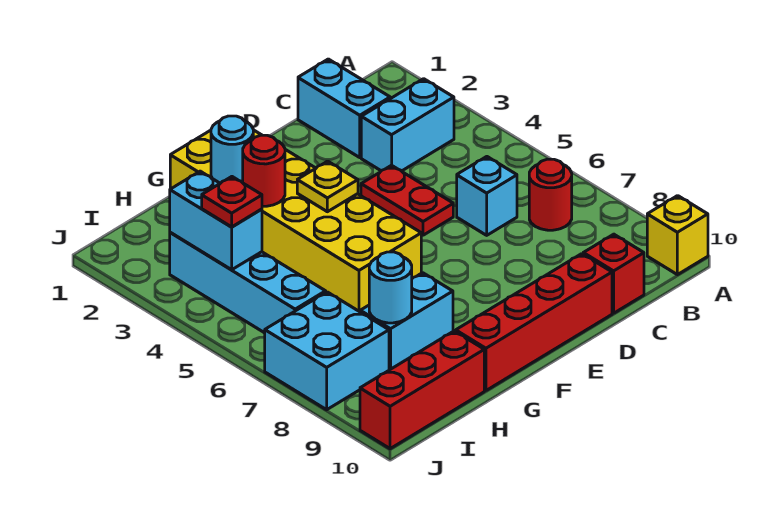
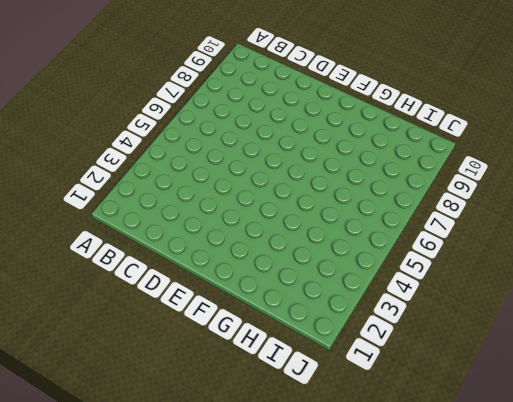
none -> yellow 1x1 brick [647,196,708,275]
none -> cyan 1x2 brick [361,79,454,171]
none -> red 1x1 round brick [529,159,572,230]

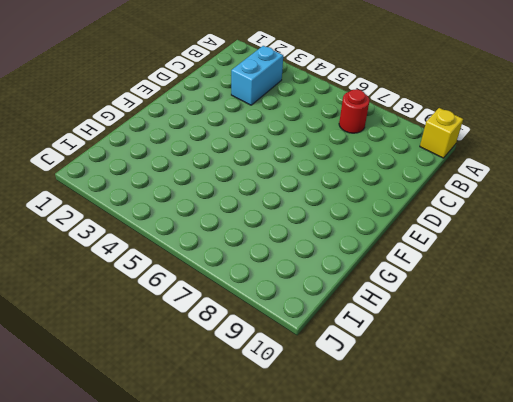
none -> cyan 1x2 brick [298,59,390,157]
none -> cyan 1x1 brick [457,157,517,235]
none -> red 1x1 brick [583,234,644,313]

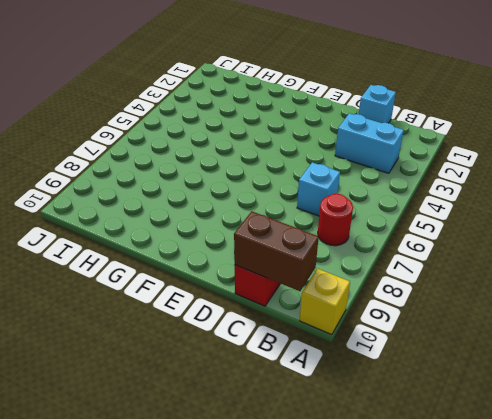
brown 1x2 brick [234,211,319,291] -> none
cyan 1x1 brick [359,85,396,123] -> cyan 1x2 brick [298,59,390,157]
none -> red 1x2 plate [361,165,453,235]
none -> red 1x4 brick [456,254,612,391]
none -> yellow 2x6 brick [170,130,421,312]

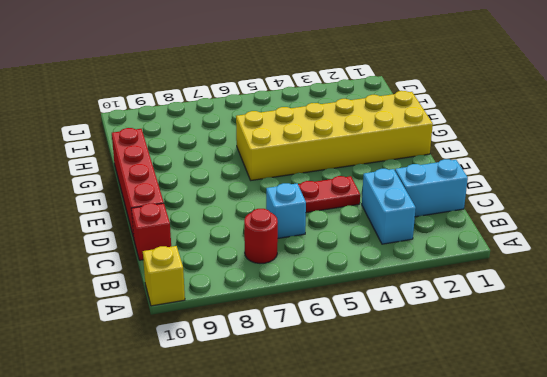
none -> cyan 1x2 brick [360,273,453,370]
none -> red 1x3 brick [360,331,484,449]
none -> cyan 1x4 brick [170,233,326,333]

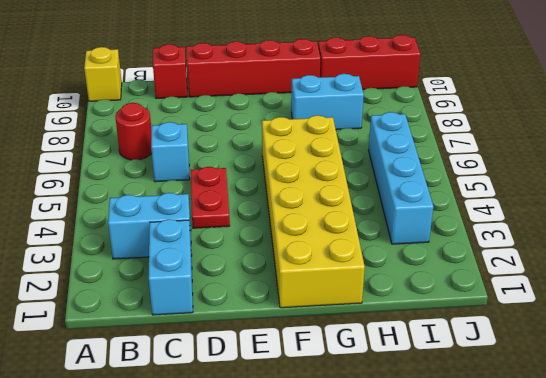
none -> cyan 2x2 brick [265,292,389,410]
none -> yellow 1x1 plate [297,161,358,212]
none -> cyan 1x1 round brick [211,116,253,183]

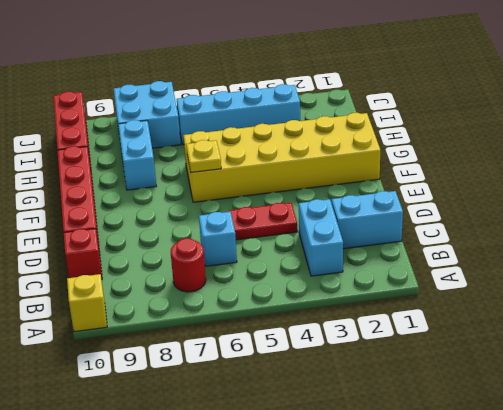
yellow 1x1 plate [186,140,221,172] -> yellow 1x1 plate moved to [297,161,358,212]
none -> cyan 1x1 round brick [211,116,253,183]
none -> red 1x1 round brick [243,135,285,206]
none -> cyan 1x1 round brick [369,252,412,323]

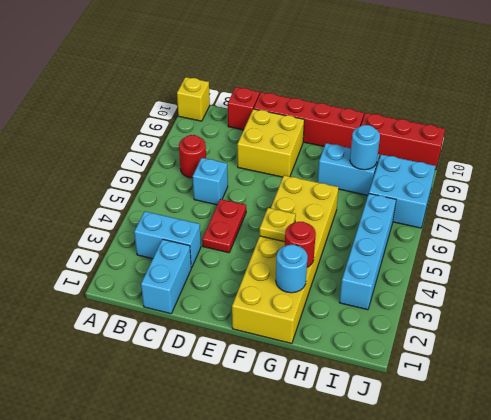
yellow 2x2 brick [237,109,304,177] -> none
none -> cyan 1x2 brick [170,171,262,270]
none -> red 1x1 plate [202,177,262,227]

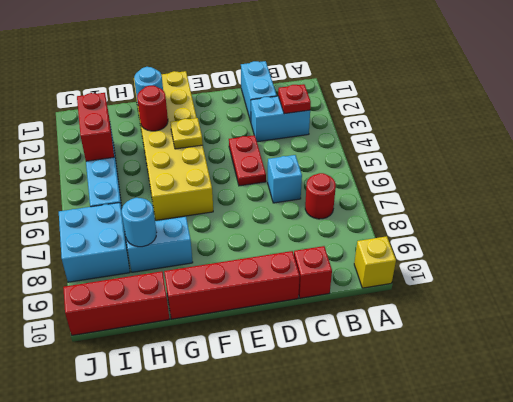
red 1x1 plate [278,84,311,114] -> red 1x1 plate moved to [202,177,262,227]
red 1x2 brick [77,93,114,161] -> cyan 1x2 brick [170,171,262,270]

